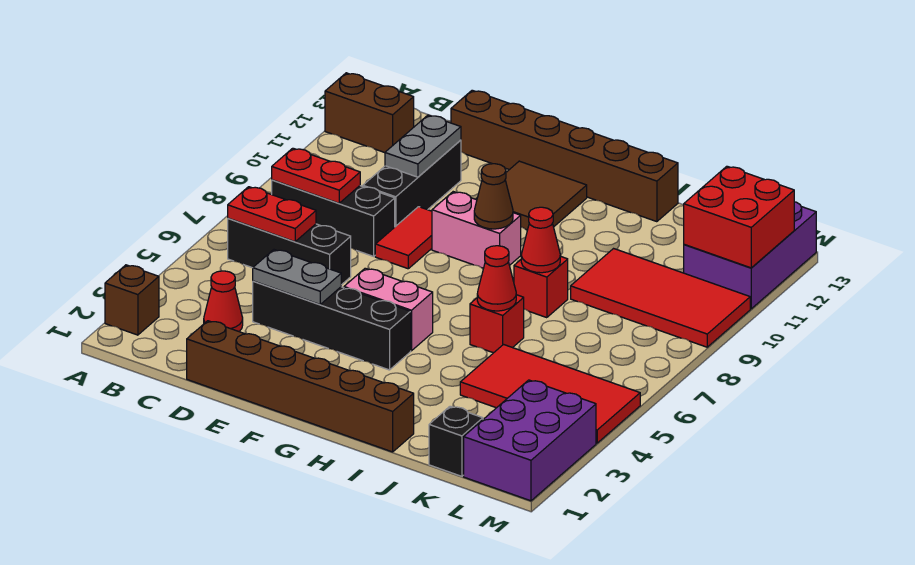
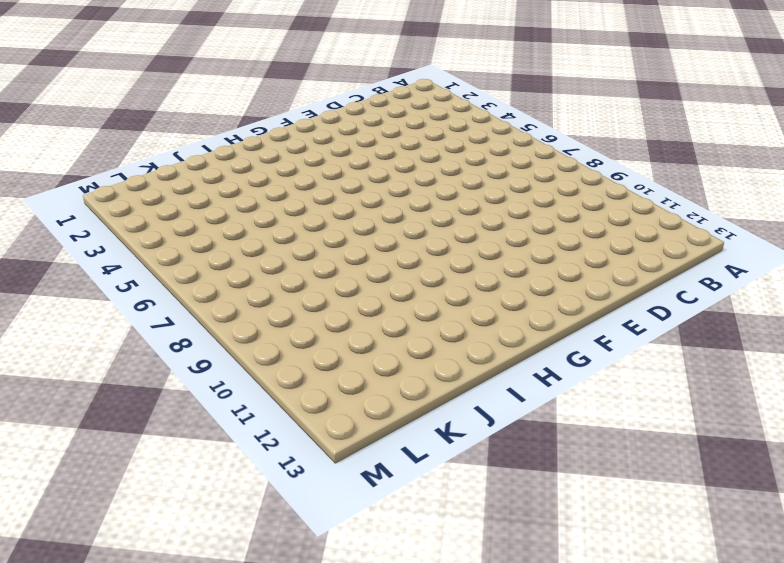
none -> brown 1x1 brick [105,265,159,335]
none -> brown 1x2 brick [325,73,414,153]
none -> black 1x3 brick [228,218,351,285]

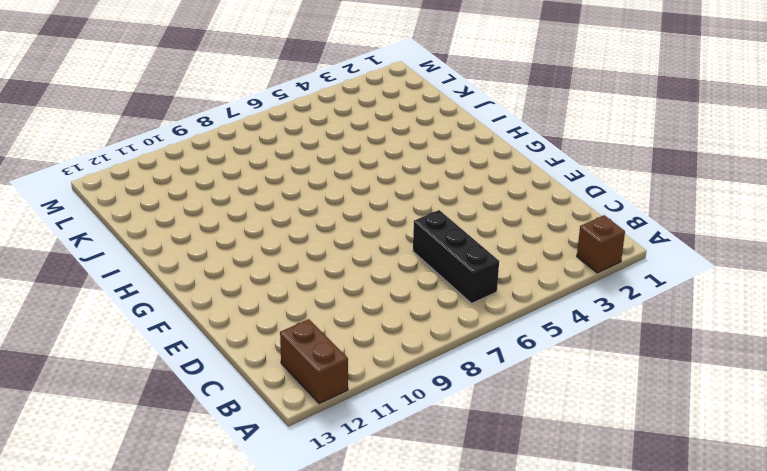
none -> black 1x3 brick [272,180,395,256]
none -> red 1x1 cone [204,271,243,331]
none -> brown 1x6 brick [187,321,414,452]

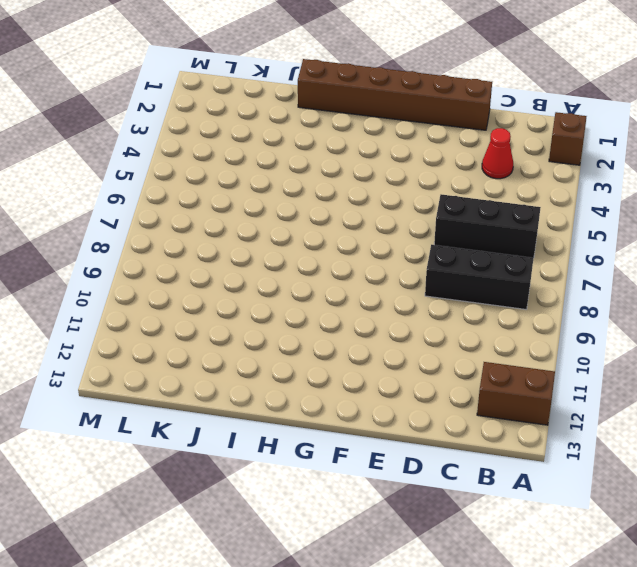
none -> black 1x4 brick [253,281,411,370]
none -> black 1x3 brick [363,140,461,227]
none -> brown 1x6 brick [451,90,678,222]

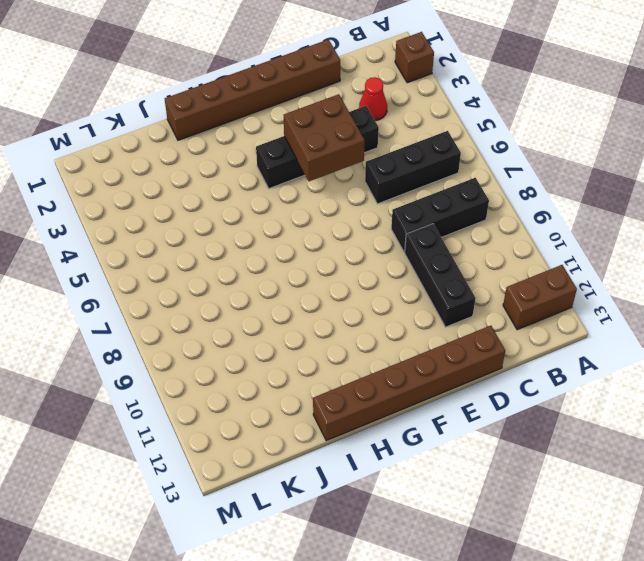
brown 2x2 brick [284,94,365,181] -> grey 1x2 plate [253,250,341,305]
none -> red 1x2 tile [375,207,432,269]
none -> pink 1x2 brick [344,268,433,351]
none -> pink 1x2 brick [432,192,521,268]

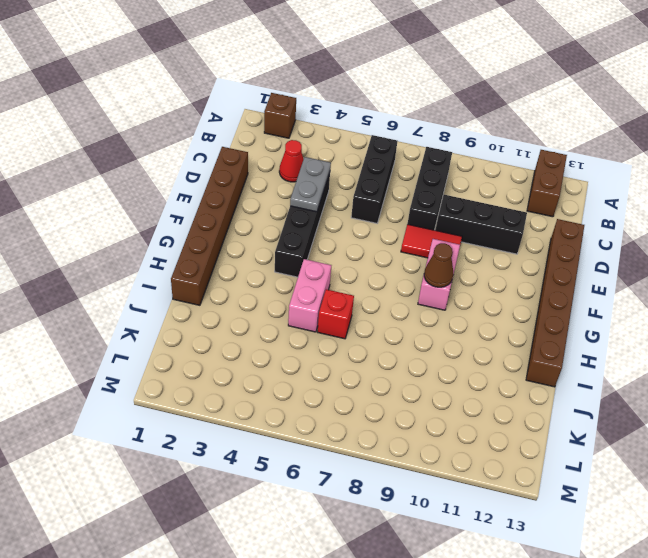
pink 1x2 brick [288,259,331,332] -> pink 1x2 brick moved to [344,268,433,351]
none -> brown 2x2 tile [476,161,587,230]
none -> red 1x1 brick [514,256,568,318]
none -> red 2x4 tile [460,345,640,443]

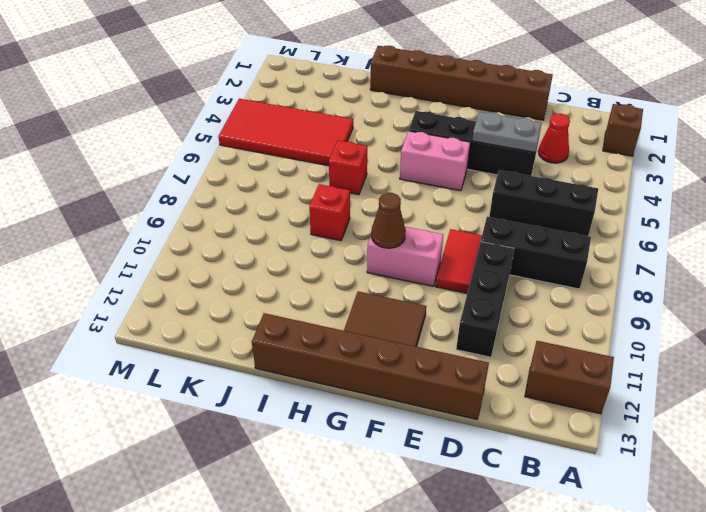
none -> red 2x4 tile [571,249,750,347]
none -> black 1x1 brick [429,406,483,476]
none -> purple 2x3 brick [464,380,596,501]

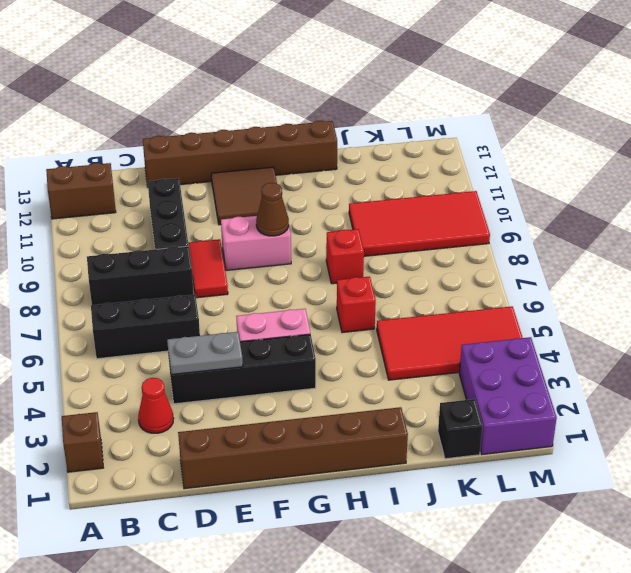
none -> purple 2x3 brick [684,202,816,309]
none -> red 1x2 plate [228,187,316,242]
none -> red 1x2 plate [272,148,360,203]

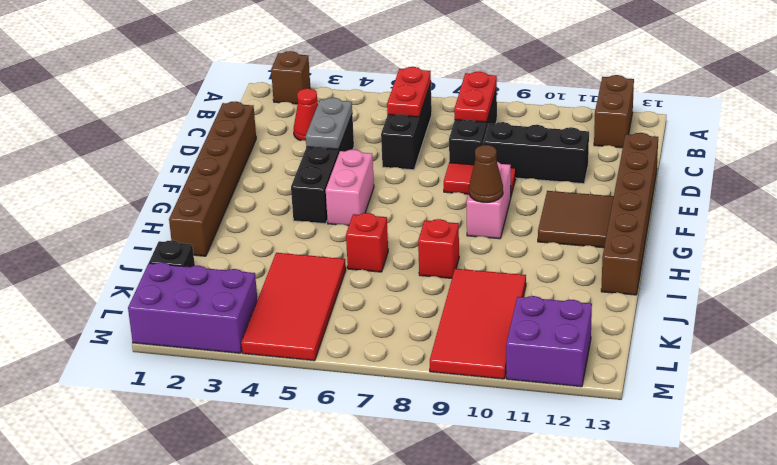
purple 2x2 brick [506,296,592,387] -> purple 2x3 brick [684,202,816,309]
none -> grey 1x2 plate [385,115,461,177]
none -> red 1x1 cone [477,246,516,311]
none -> red 1x1 cone [521,207,560,273]

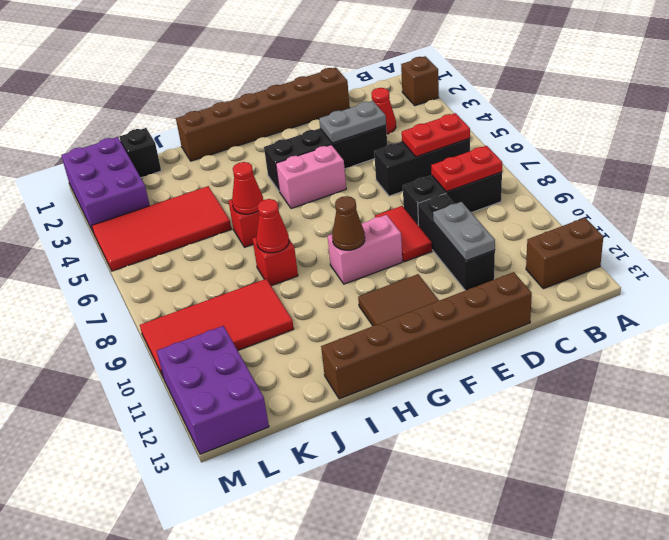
none -> red 2x2 brick [684,166,794,268]

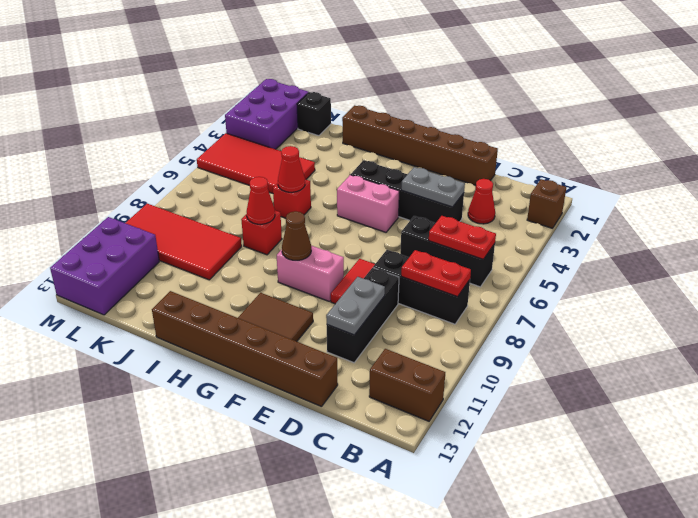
none -> red 2x2 brick [684,166,794,268]

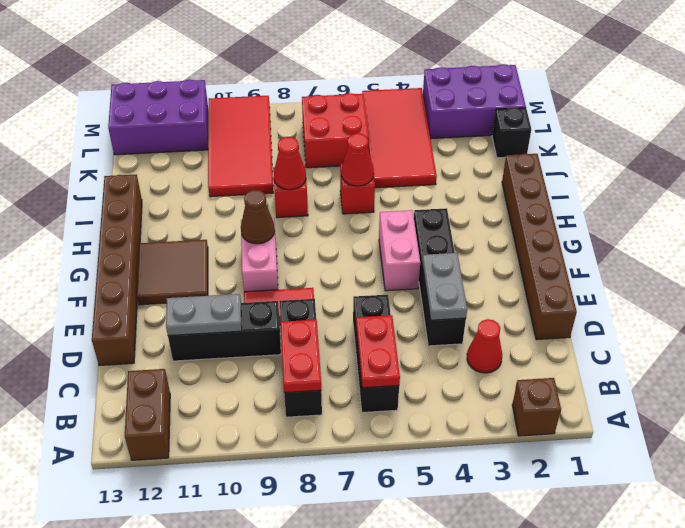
red 2x2 brick [302,93,369,168] -> red 2x2 brick moved to [684,166,794,268]

